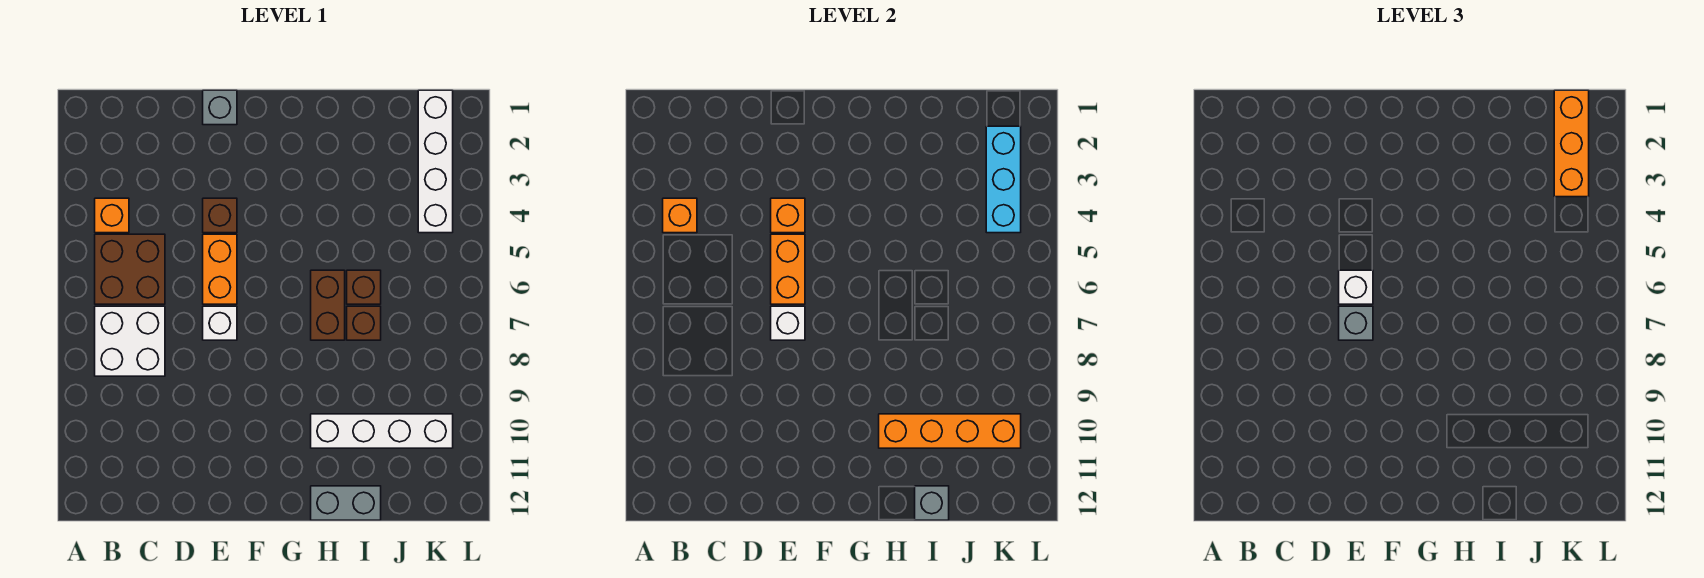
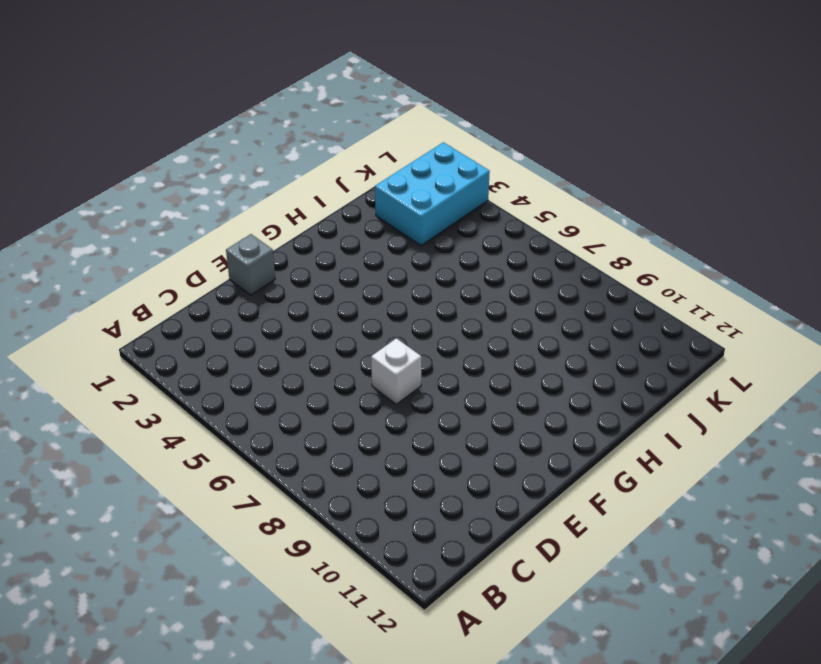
cyan 2x3 brick [375,142,490,246] -> white 1x4 brick [418,90,453,233]
none -> orange 1x1 brick [95,198,129,233]
none -> brown 2x2 brick [95,234,165,304]
none -> white 2x2 brick [95,306,165,376]

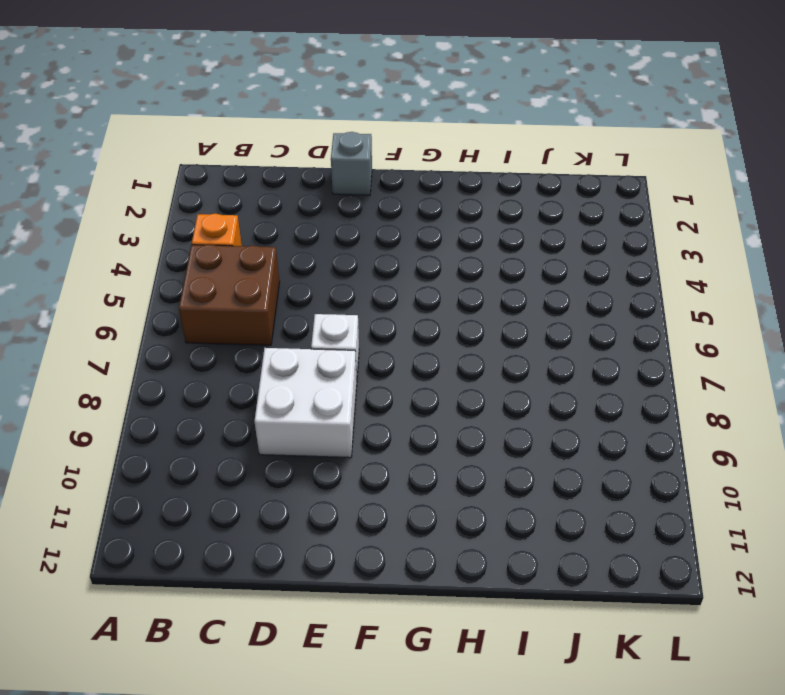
white 2x2 brick [255,348,357,458] -> white 2x2 brick moved to [95,306,165,376]
none -> brown 1x1 brick [203,198,237,233]
none -> orange 1x2 brick [203,234,237,304]
none -> brown 1x2 brick [311,270,345,340]

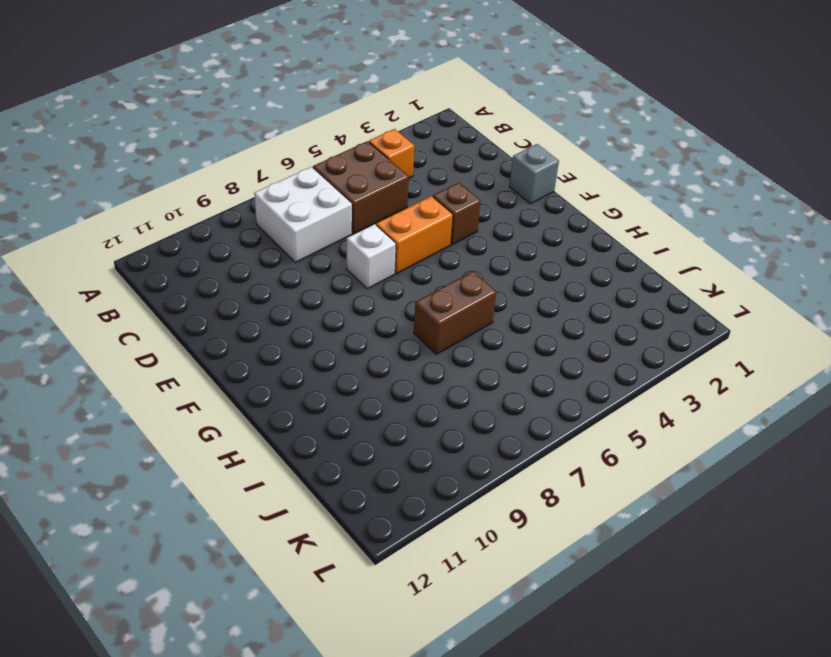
none -> white 1x4 brick [311,414,453,448]
none -> grey 1x2 brick [311,486,381,520]
none -> brown 1x1 brick [347,270,381,304]

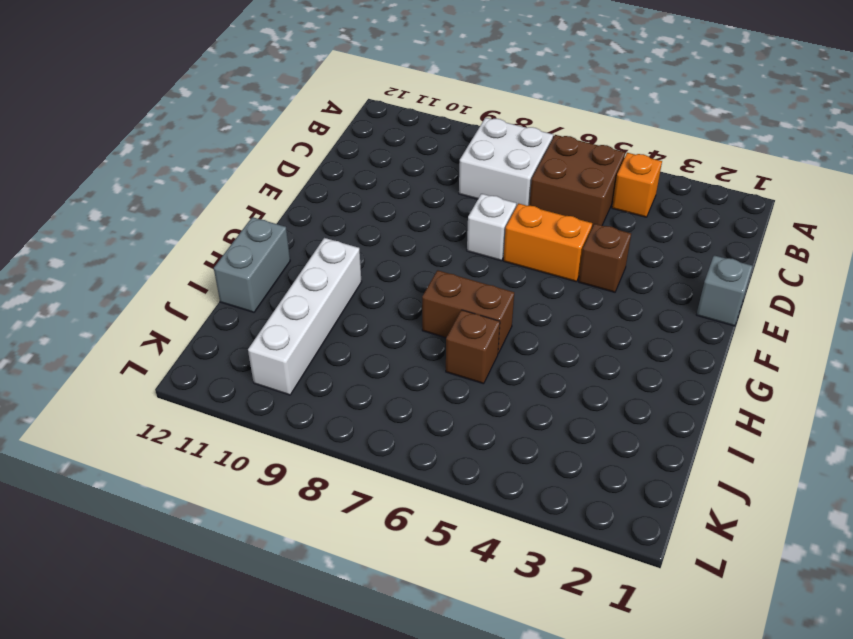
none -> brown 1x1 brick [347,306,381,340]
none -> white 1x4 brick [418,90,453,233]
none -> orange 1x1 brick [663,198,697,233]

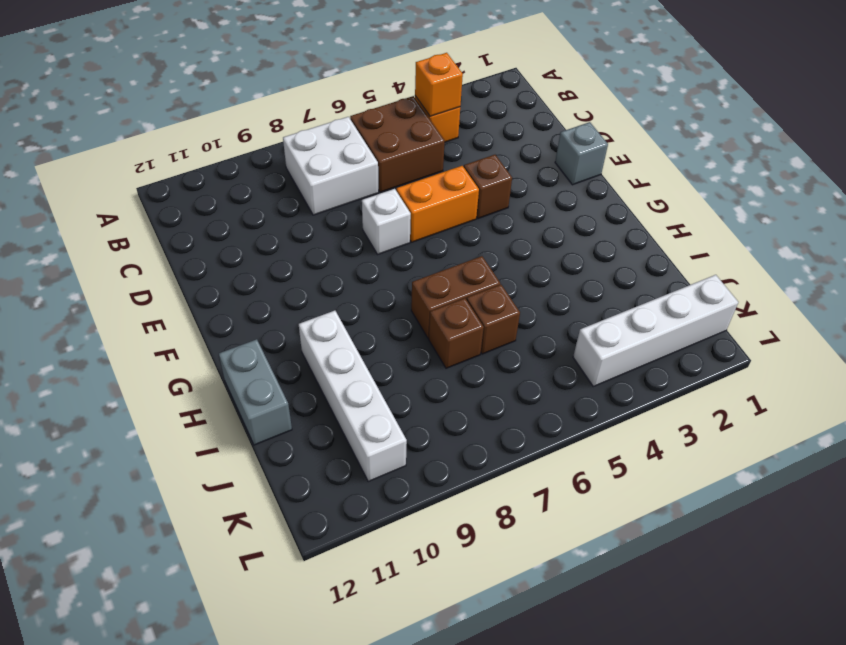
none -> orange 1x1 brick [771,198,805,233]
none -> orange 1x2 brick [771,234,805,304]
none -> white 1x1 brick [771,306,805,340]

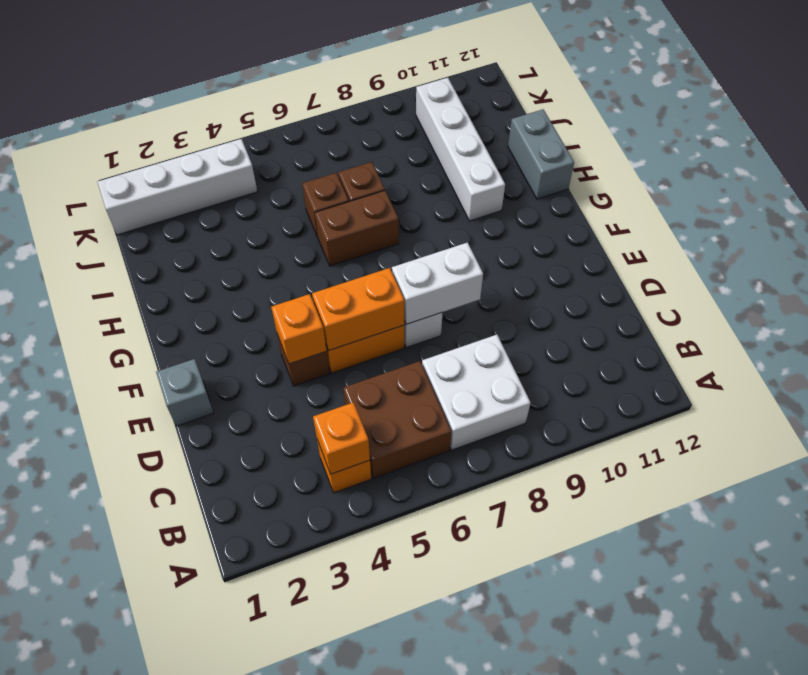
white 1x2 brick [392,243,483,324] -> white 1x1 brick [771,306,805,340]
none -> orange 1x4 brick [879,414,1021,448]
none -> grey 1x1 brick [915,486,949,520]
none -> cyan 1x3 brick [986,126,1021,233]

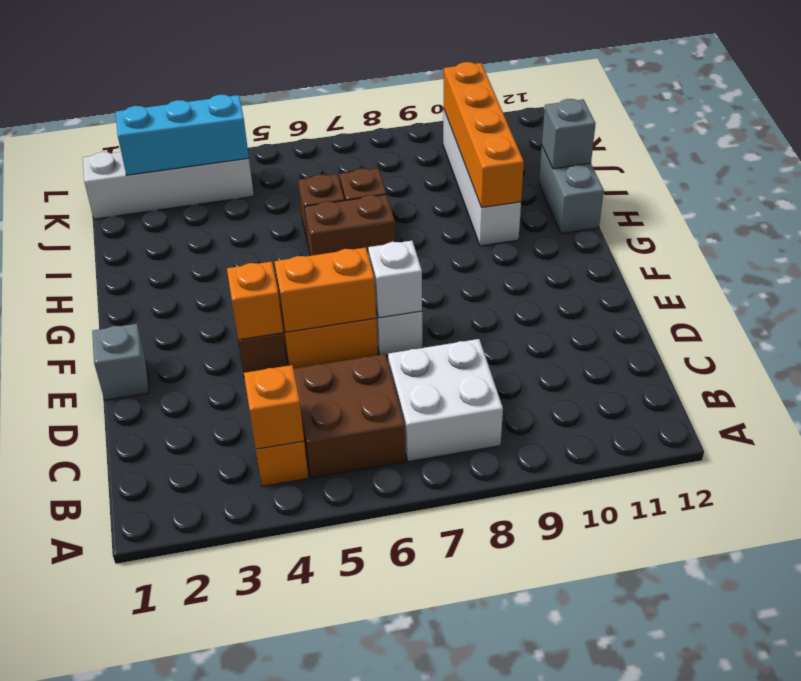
none -> white 1x1 brick [1339,270,1373,304]
none -> grey 1x1 brick [1339,306,1373,340]
none -> orange 1x3 brick [1554,90,1589,197]

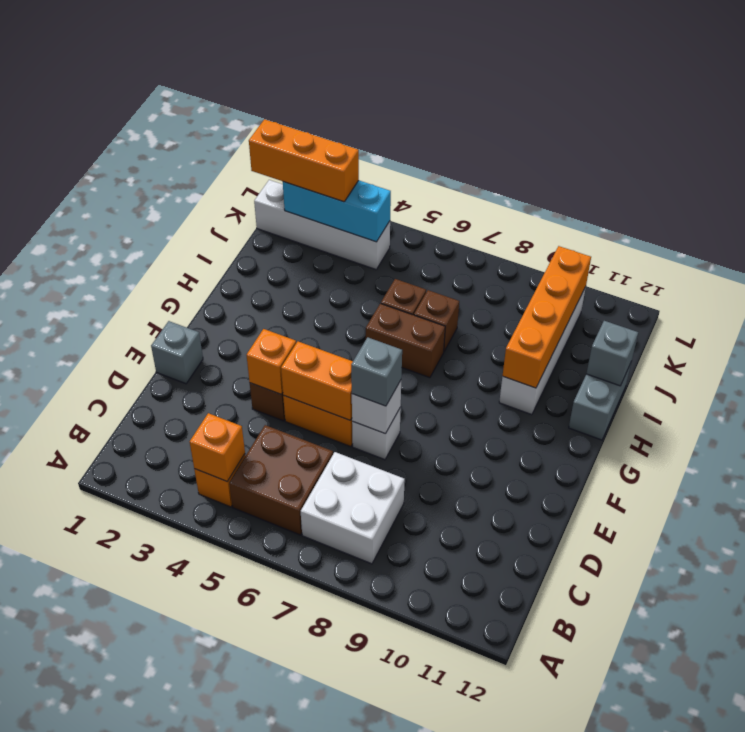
none -> white 1x1 brick [1339,270,1373,304]

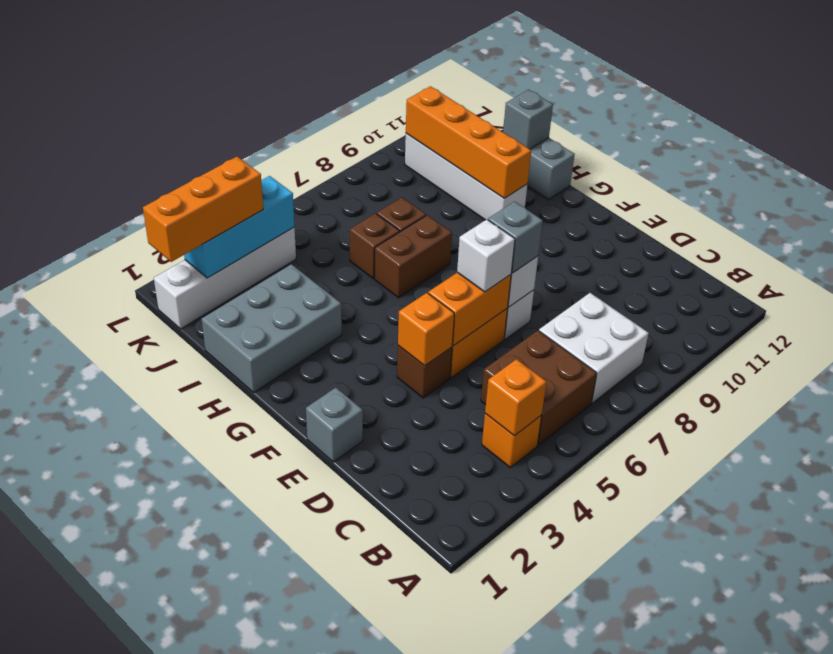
grey 2x3 brick [202,264,342,392] -> none

